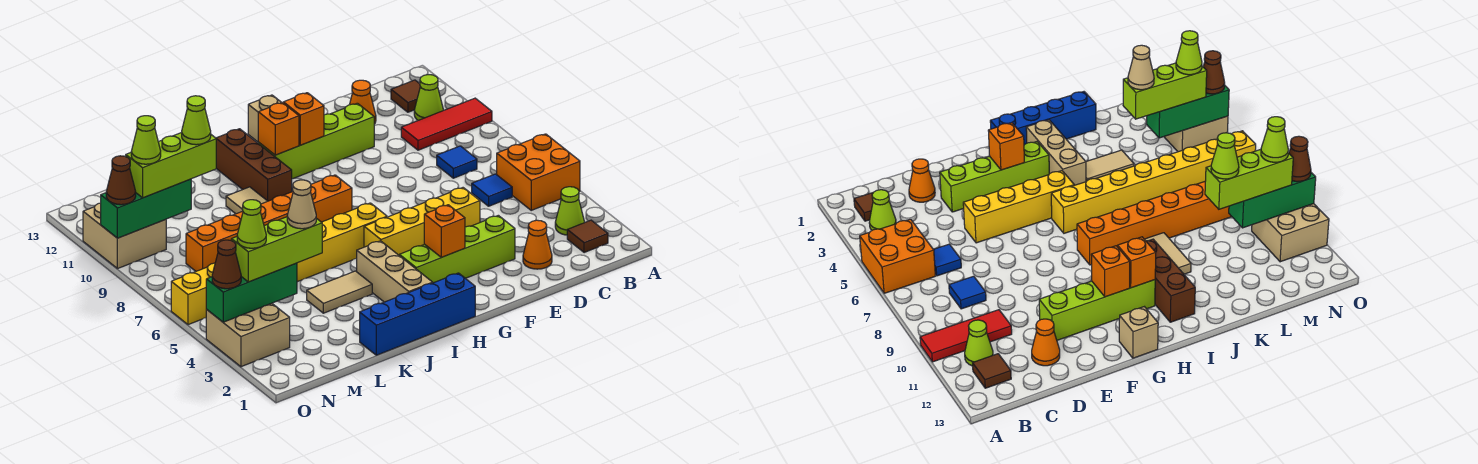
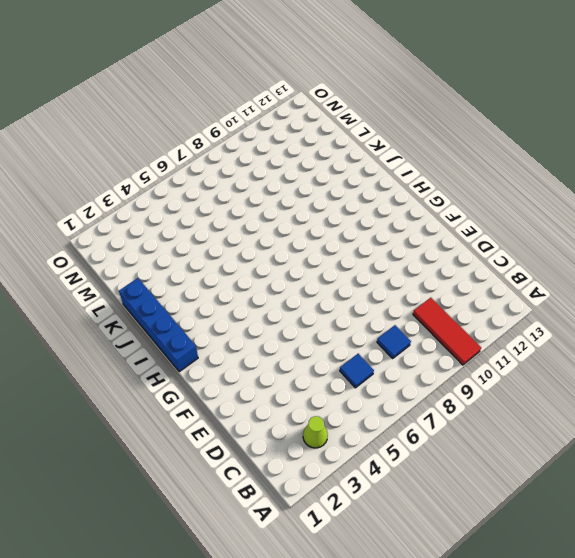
none -> orange 2x2 brick [497,134,580,210]
none -> brown 1x1 tile [567,220,608,253]
none -> lime 1x1 cone [414,75,444,120]
none -> brown 1x1 tile [391,80,420,112]

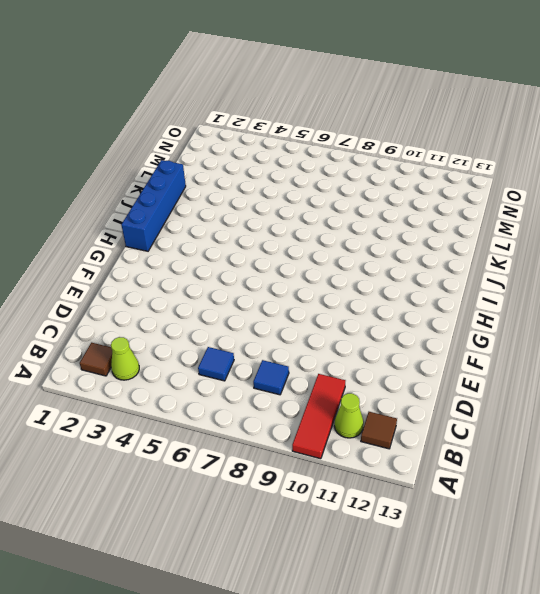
none -> orange 2x2 brick [497,134,580,210]
none -> orange 1x1 cone [523,220,552,269]
none -> orange 1x1 cone [350,80,376,124]
none -> lime 1x4 brick [399,215,515,283]

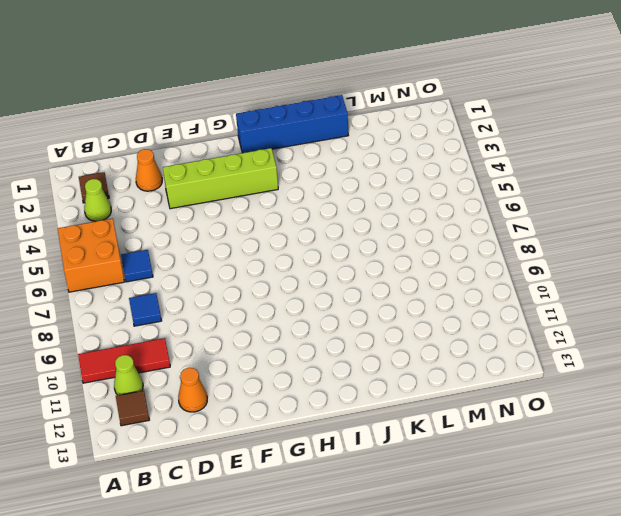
none -> yellow 1x4 brick [364,188,480,255]
none -> lime 1x4 brick [258,103,374,179]
none -> tan 1x1 brick [248,95,282,142]
none -> yellow 1x8 brick [171,203,387,325]

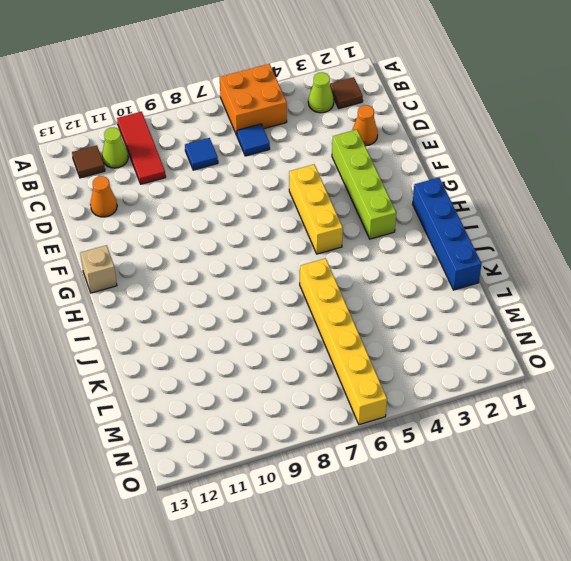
yellow 1x3 brick [289,165,343,254] -> yellow 1x4 brick [364,188,480,255]
yellow 1x6 brick [300,258,387,425] -> yellow 1x8 brick [171,203,387,325]
none -> lime 1x4 brick [258,103,374,179]
none -> orange 1x6 brick [186,175,352,271]
none -> tan 1x3 brick [356,241,433,302]
none -> brown 1x3 brick [216,129,292,201]

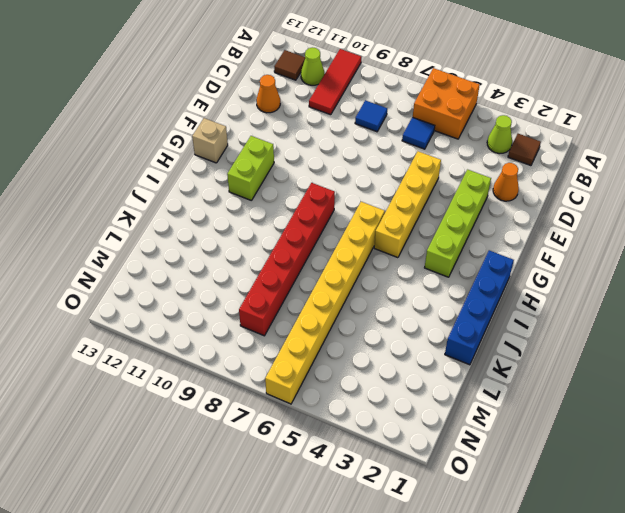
lime 1x2 brick [227,136,274,201] -> lime 1x4 brick [258,103,374,179]
red 1x6 brick [239,183,335,336] -> orange 1x6 brick [186,175,352,271]
none -> tan 1x3 brick [356,241,433,302]
none -> brown 1x3 brick [216,129,292,201]
none -> tan 1x2 tile [307,271,372,313]
none -> tan 1x2 tile [226,187,267,214]

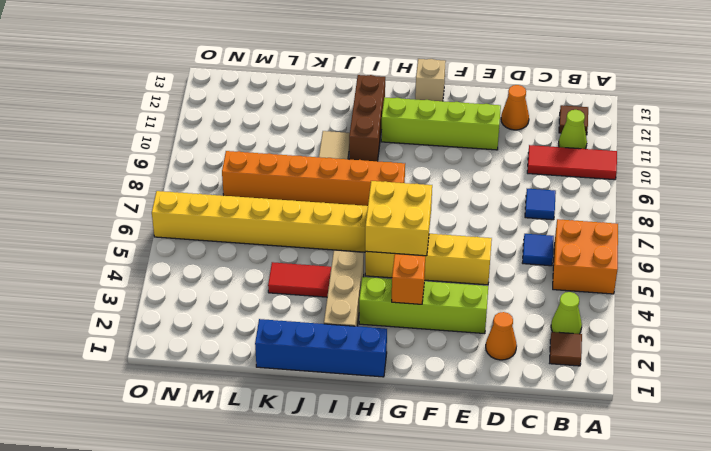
yellow 2x2 brick [365,181,432,256] -> none
red 1x2 tile [268,262,331,297] -> tan 1x2 tile [307,271,372,313]
none -> tan 2x2 brick [206,303,290,367]
none -> tan 2x2 brick [83,203,166,269]
none -> orange 1x1 brick [283,93,324,145]
none -> orange 1x1 brick [258,103,299,155]

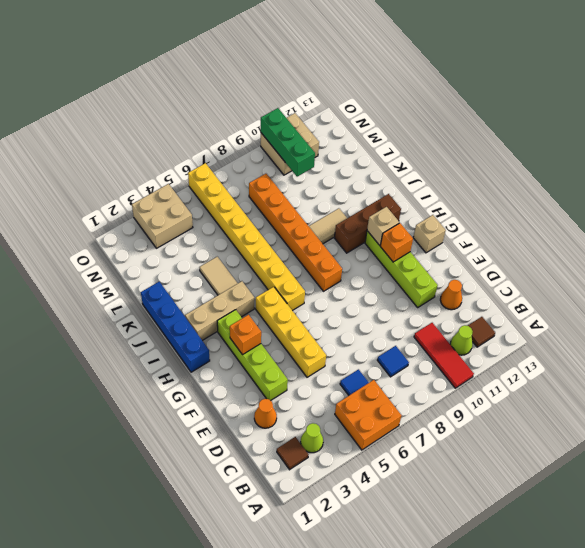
tan 1x1 brick [367,207,399,245] -> orange 1x1 brick [258,103,299,155]
none -> green 1x3 brick [206,263,297,322]
none -> lime 1x3 brick [231,217,322,282]
none -> lime 1x3 brick [126,133,216,198]
none -> brown 1x1 cone [212,240,241,289]

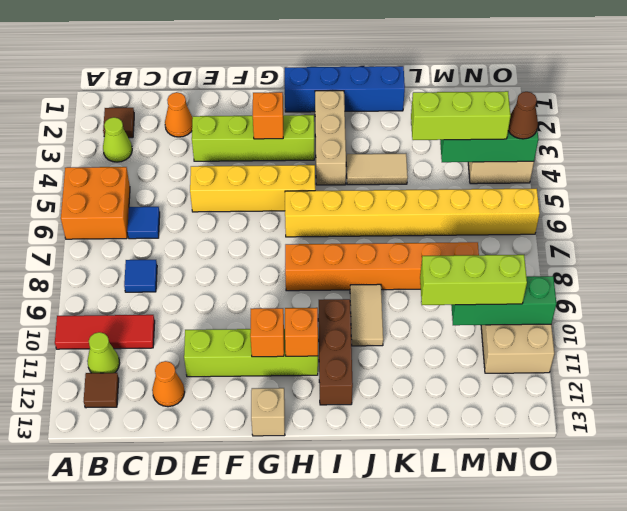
none -> brown 1x1 cone [106,156,136,205]
none -> tan 1x1 cone [287,180,316,229]
none -> lime 1x1 cone [182,96,211,145]
none -> lime 1x1 cone [237,200,266,248]

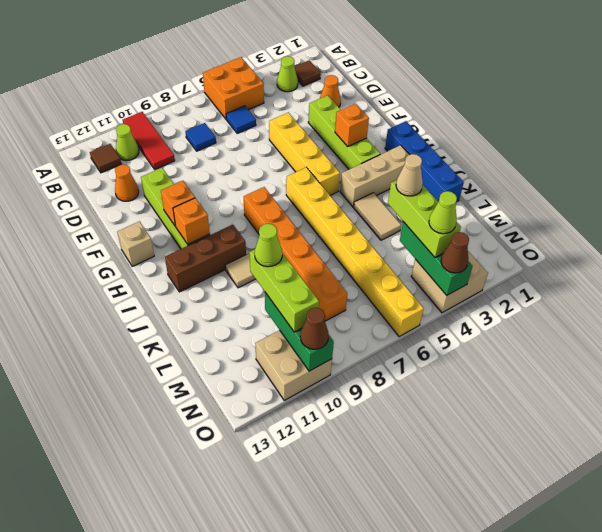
none -> lime 1x1 cone [131,116,161,164]

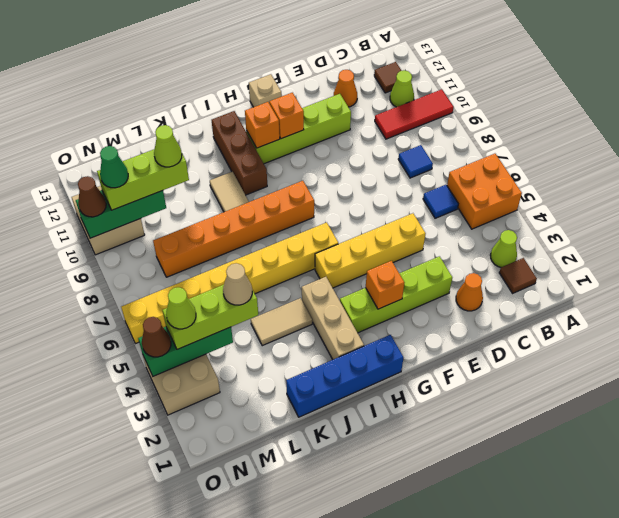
green 1x1 cone [100,146,128,188] -> lime 1x1 cone [131,116,161,164]

